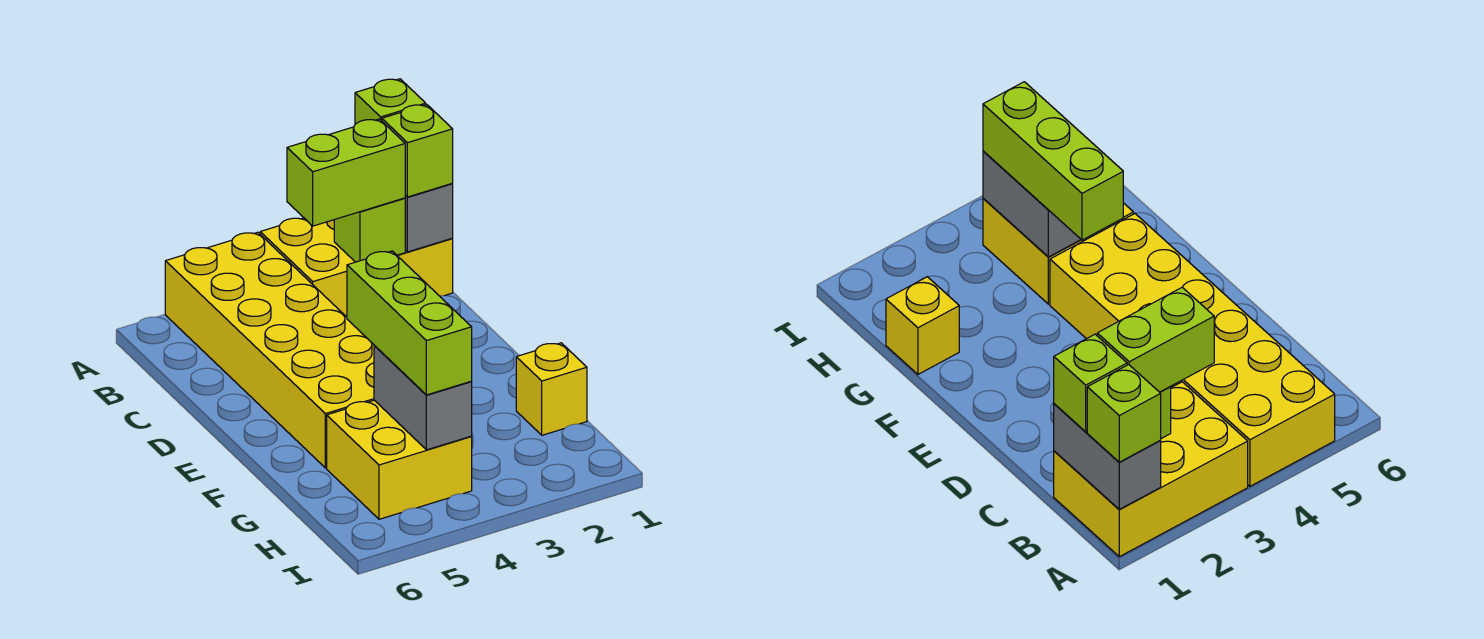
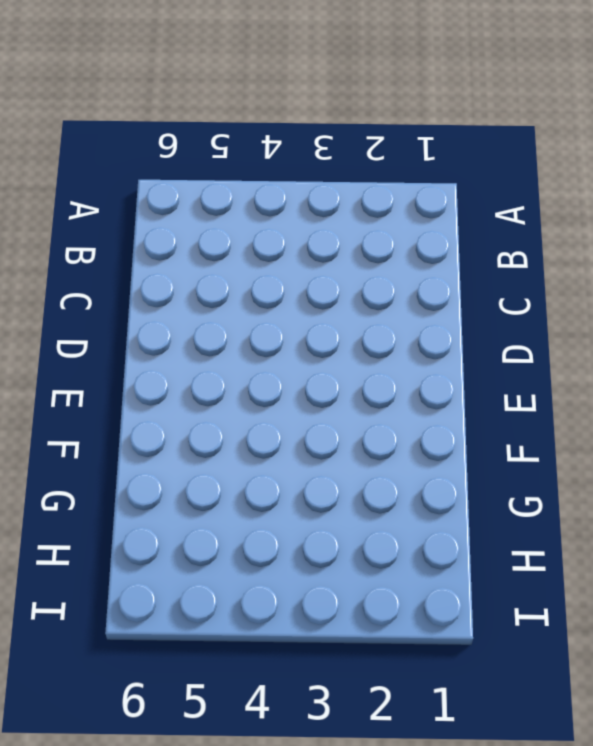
none -> yellow 2x3 brick [260,218,453,317]
none -> yellow 2x6 brick [165,232,374,468]

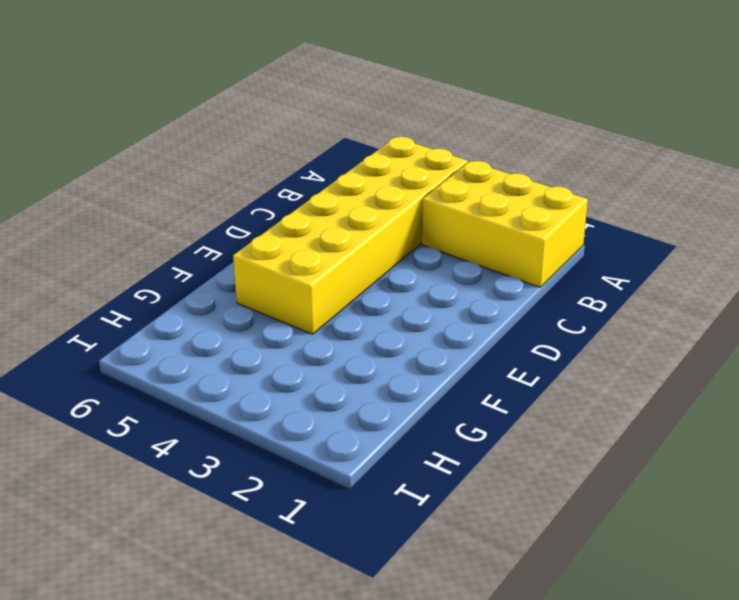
none -> yellow 1x1 brick [516,343,587,435]
none -> yellow 2x2 brick [327,400,472,519]

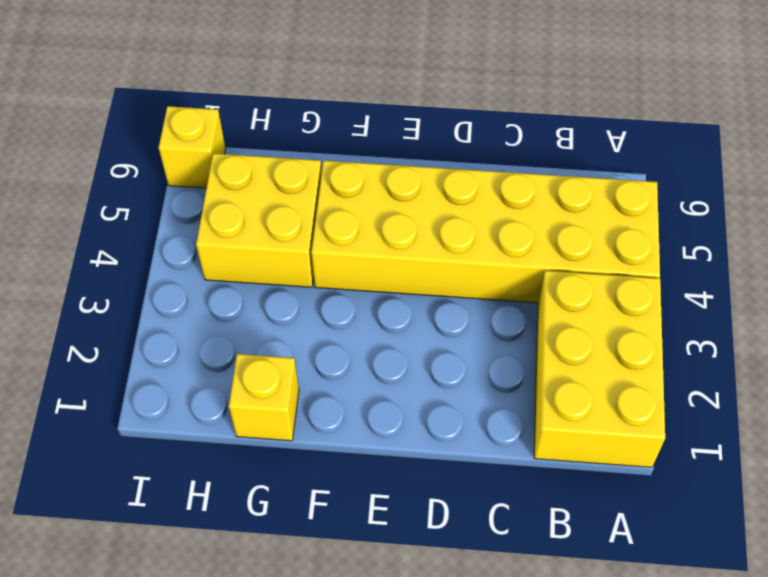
yellow 1x1 brick [159,106,226,188] -> none
none -> grey 1x2 brick [405,184,453,252]
none -> lime 1x1 brick [334,198,405,262]

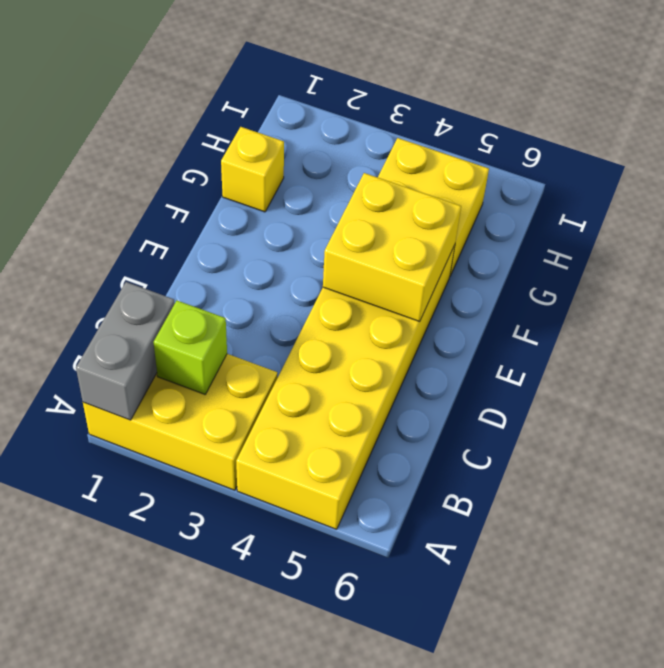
yellow 2x2 brick [323,173,461,322] -> none
none -> grey 1x2 brick [374,345,472,450]
none -> lime 1x1 brick [355,79,426,124]

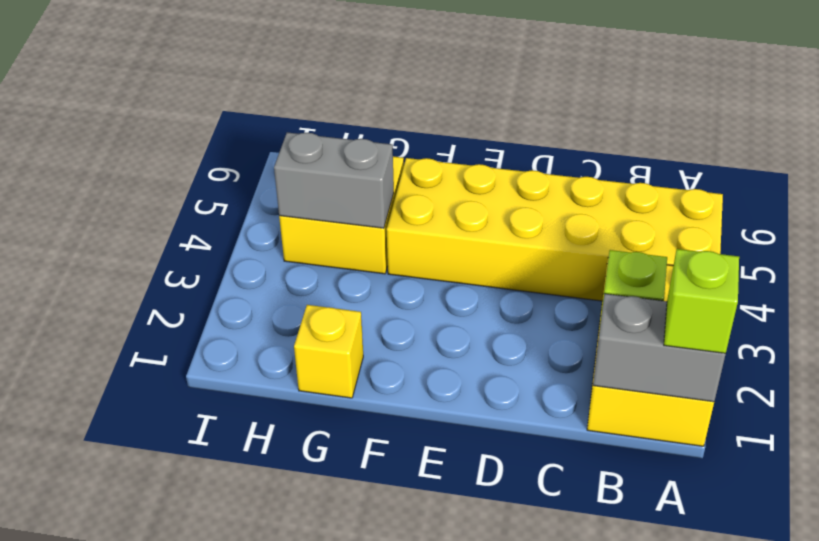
none -> lime 1x1 brick [382,105,453,197]
none -> lime 1x2 brick [287,119,405,226]

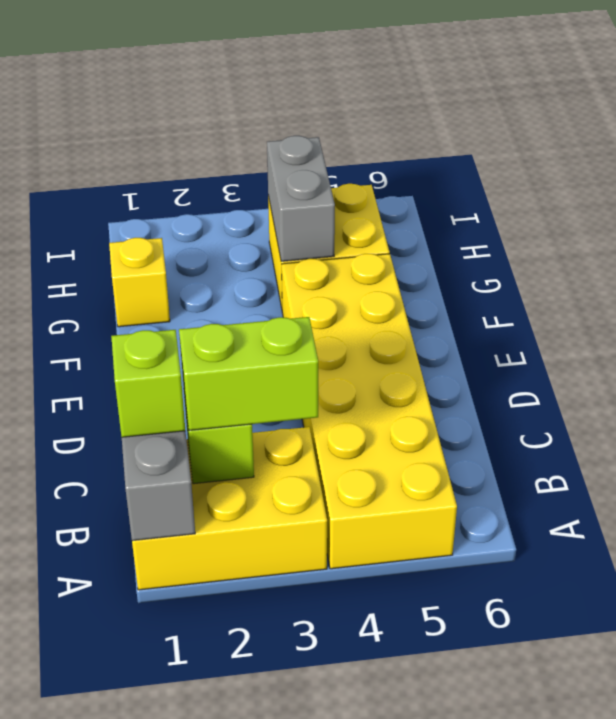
none -> lime 1x1 brick [355,79,426,124]
none -> lime 1x3 brick [347,251,472,395]

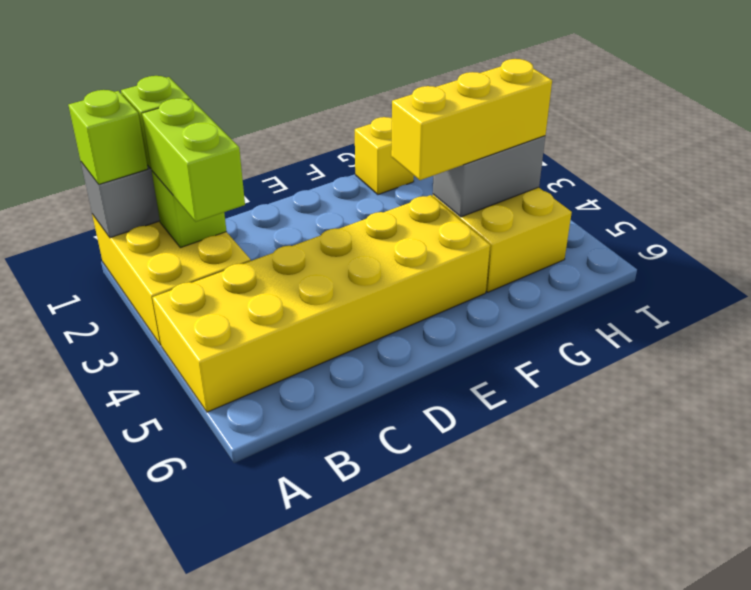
yellow 1x3 brick [391,59,552,180] -> lime 1x3 brick [347,251,472,395]

